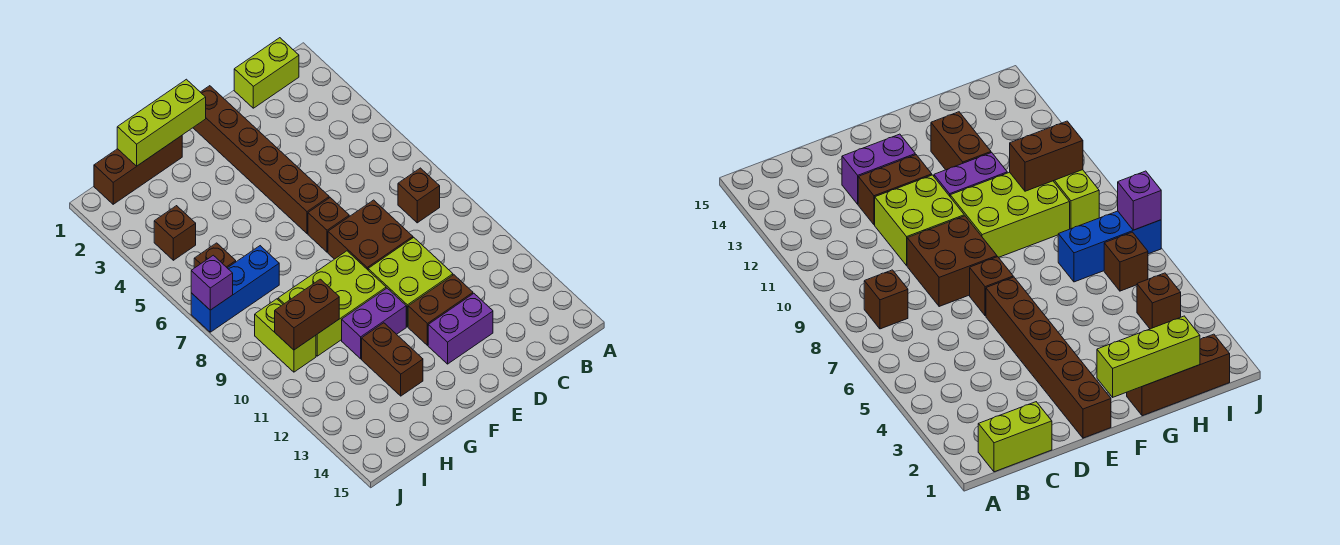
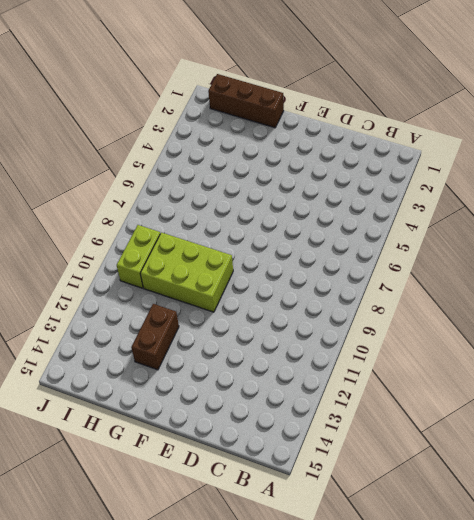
none -> lime 1x2 brick [234,38,299,108]
none -> brown 1x1 brick [398,168,440,223]
none -> brown 2x2 brick [328,200,413,270]

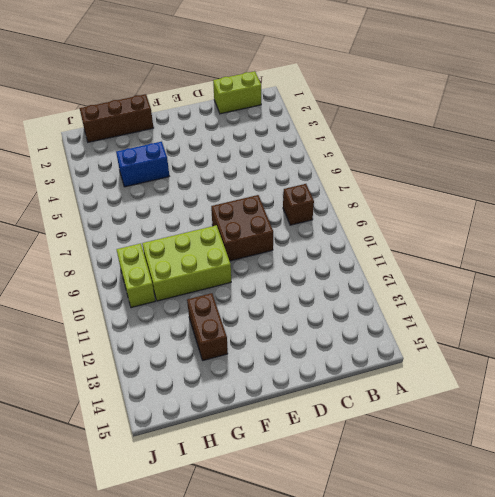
blue 1x2 brick [116,142,169,187] -> none
none -> lime 2x2 brick [368,238,453,327]
none -> brown 1x2 brick [408,275,473,345]
none -> purple 1x2 brick [428,294,493,364]

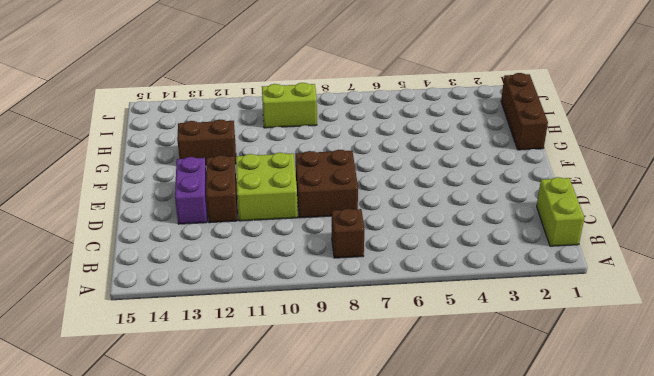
none -> brown 1x6 brick [193,86,329,233]
none -> brown 1x1 brick [308,198,349,252]
none -> lime 2x3 brick [278,251,386,356]

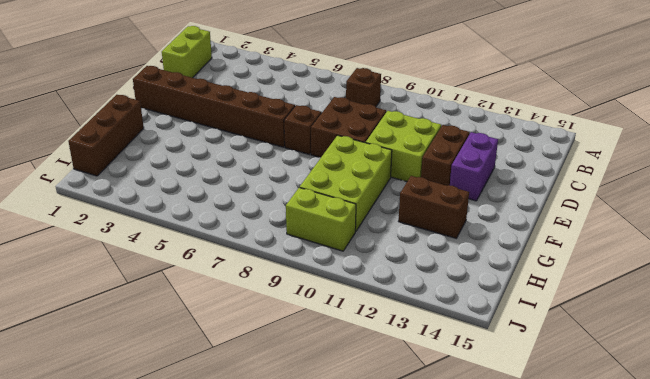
none -> purple 1x2 brick [342,288,406,359]
none -> blue 1x3 brick [191,246,279,332]
none -> brown 1x1 brick [154,206,196,260]

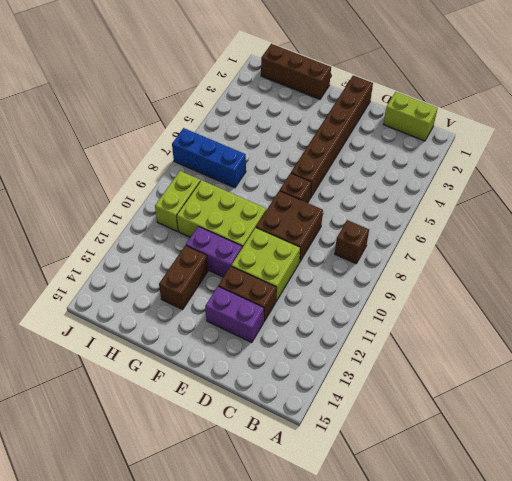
none -> brown 1x1 brick [154,206,196,260]
none -> brown 1x1 brick [194,243,236,268]
none -> lime 1x3 brick [117,79,206,166]

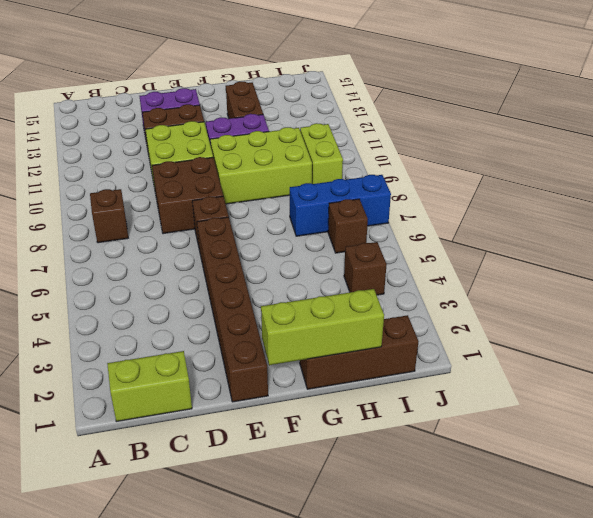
none -> brown 1x2 brick [275,279,339,350]
none -> purple 1x1 brick [191,255,233,310]

